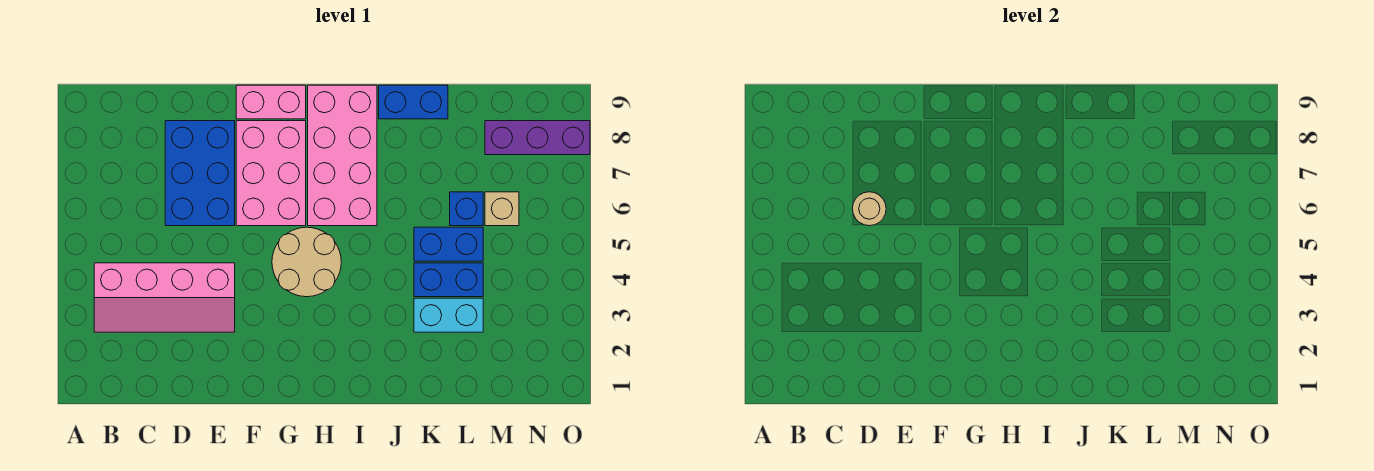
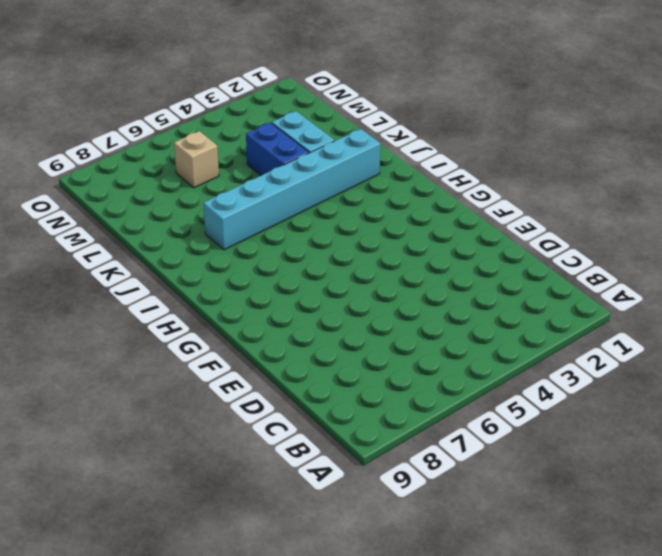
cyan 1x6 brick [203,129,380,250] -> none
none -> pink 2x4 slope [94,263,235,332]
none -> blue 2x3 brick [165,121,235,226]
none -> pink 2x3 brick [236,121,306,226]

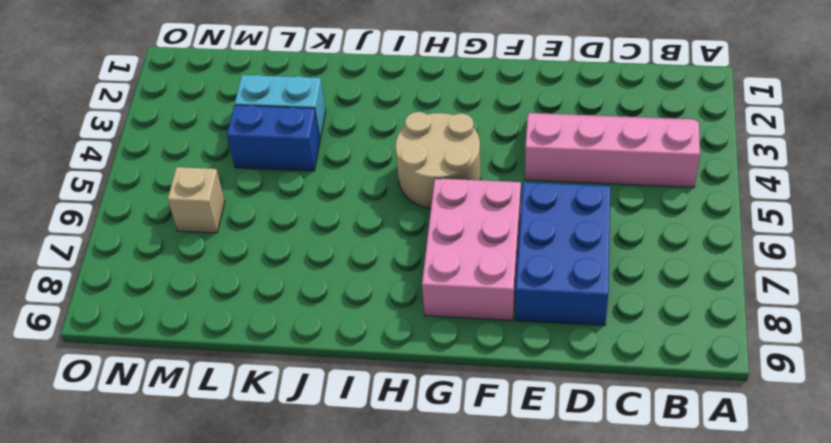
none -> pink 1x2 brick [236,85,306,119]
none -> pink 2x4 brick [308,85,377,226]
none -> blue 1x2 brick [379,85,448,119]

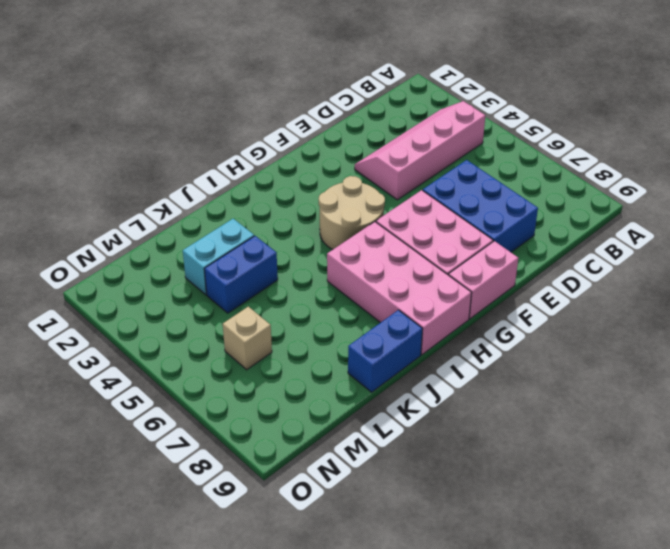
none -> blue 1x2 brick [414,227,483,261]
none -> blue 1x1 brick [450,192,483,226]
none -> purple 1x3 brick [485,121,590,155]

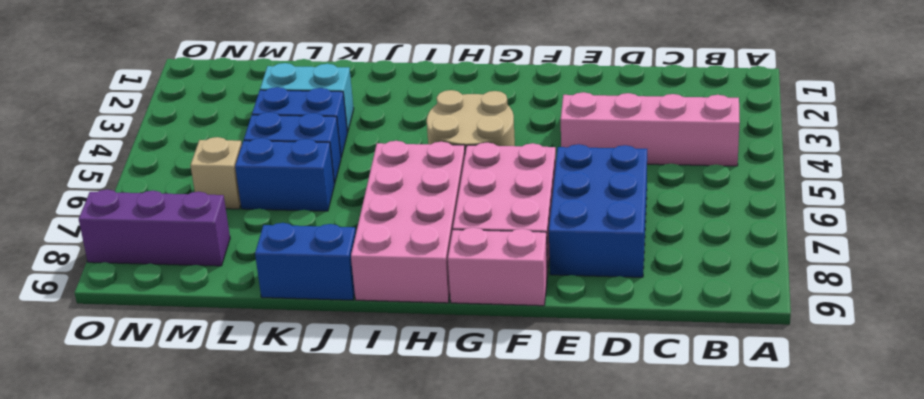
blue 1x2 brick [235,138,334,211] -> blue 1x1 brick [450,192,483,226]
none -> tan 1x1 round brick [852,192,886,226]

